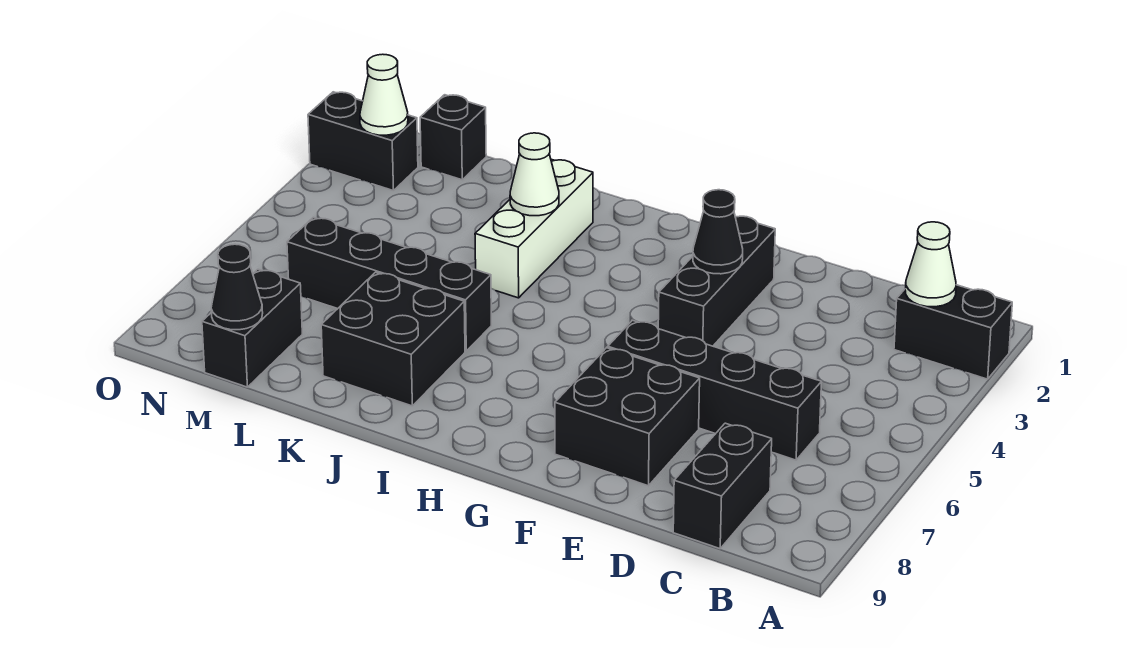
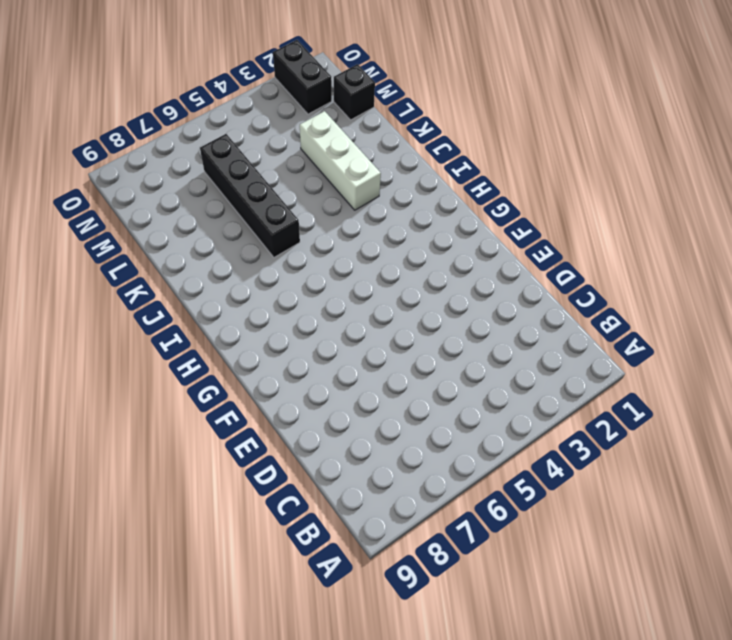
white 1x3 brick [300,111,381,210] -> white 1x3 brick turned to [475,159,593,298]
none -> black 1x2 brick [894,285,1012,379]
none -> black 1x4 brick [608,320,821,460]
none -> black 1x2 brick [673,423,772,549]

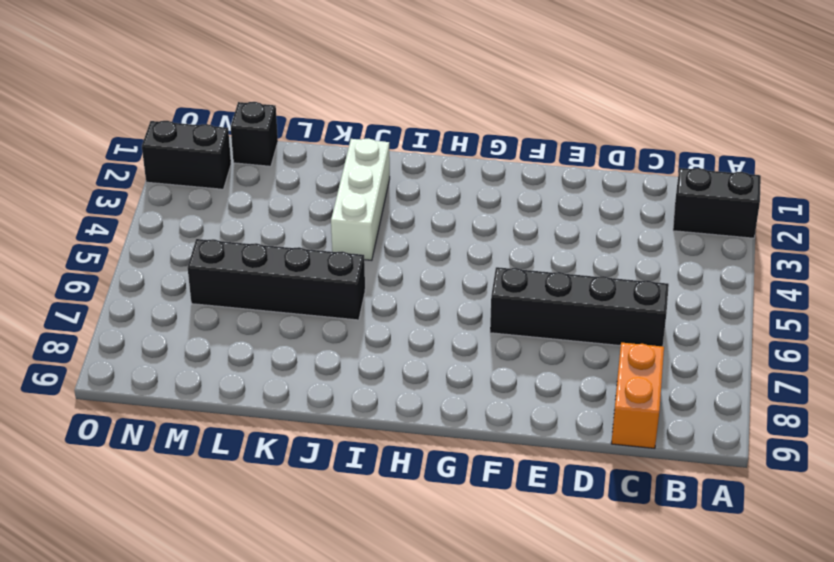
orange 1x2 brick [611,343,664,448] -> black 1x2 brick [673,423,772,549]
none -> black 2x2 brick [555,348,700,486]
none -> black 1x3 brick [658,216,775,346]
none -> black 2x2 brick [321,272,465,406]

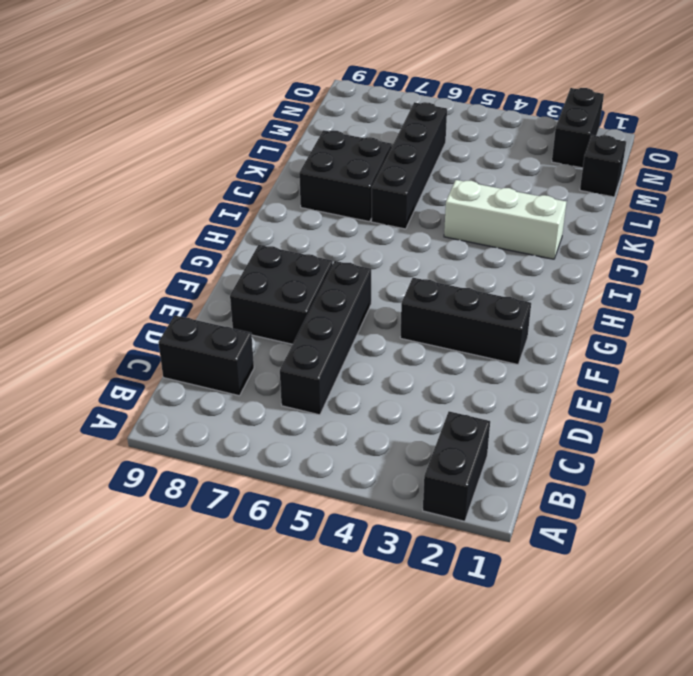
none -> black 1x2 brick [202,269,302,387]
none -> white 1x1 cone [905,222,956,307]
none -> black 1x1 cone [693,190,743,274]

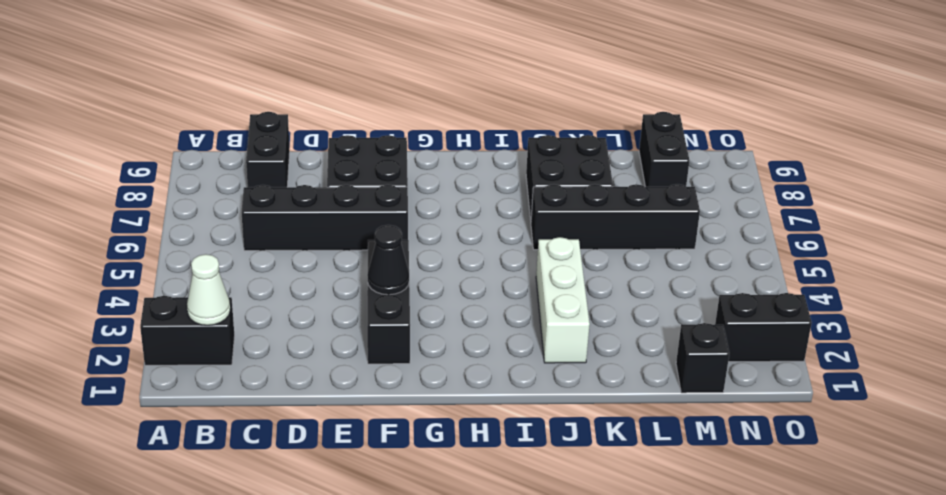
none -> white 1x1 cone [510,133,559,216]
none -> black 1x1 cone [211,244,263,330]
none -> white 1x1 cone [360,54,408,135]

